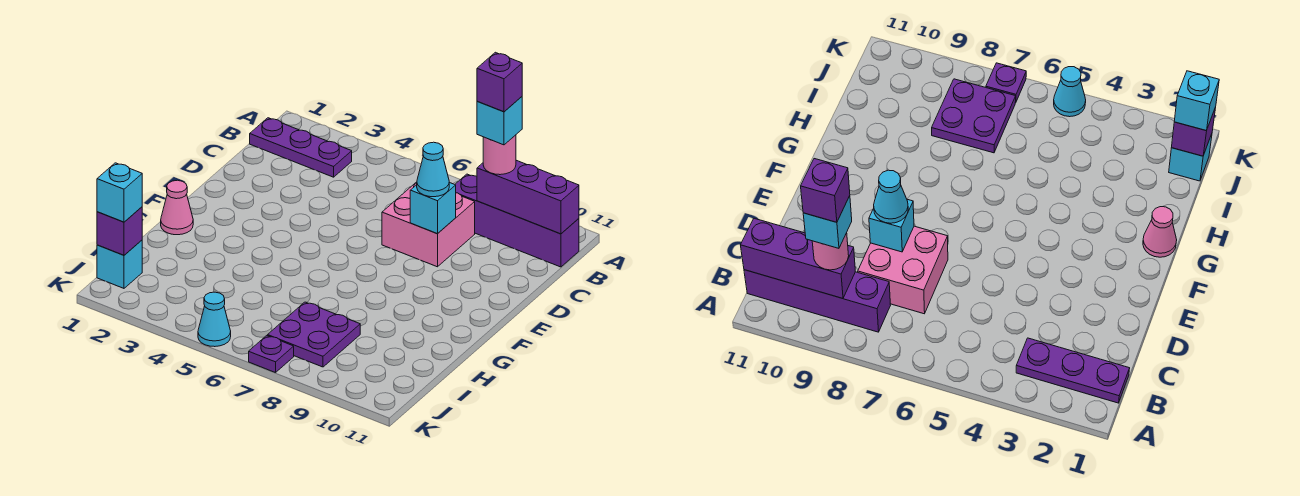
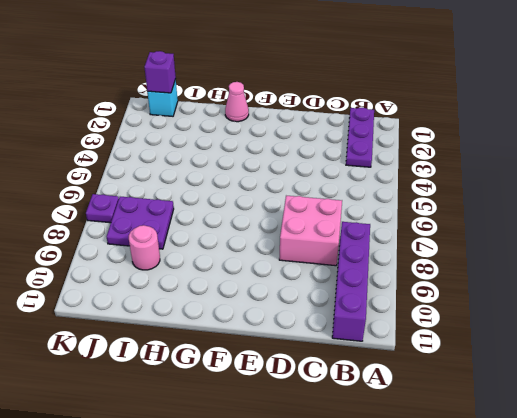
pink 1x1 round brick [129,225,160,270] -> pink 1x1 round brick moved to [483,135,516,175]
none -> cyan 1x1 cone [198,292,231,347]
none -> purple 1x3 brick [477,160,579,234]
none -> cyan 1x1 brick [410,182,456,234]

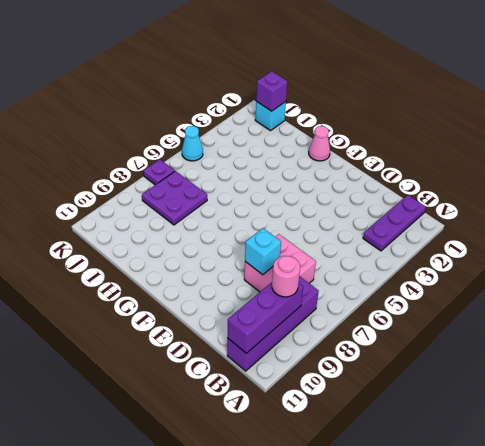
none -> cyan 1x1 cone [417,142,449,197]
none -> cyan 1x1 brick [97,163,142,222]
none -> cyan 1x1 brick [477,97,522,145]

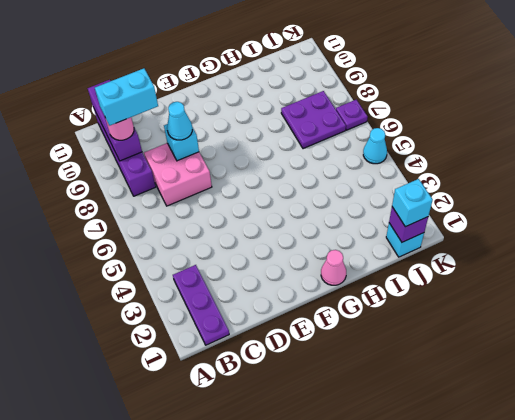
cyan 1x2 brick [95,68,158,126] -> cyan 1x1 brick [477,97,522,145]
none -> purple 1x1 brick [477,52,522,112]

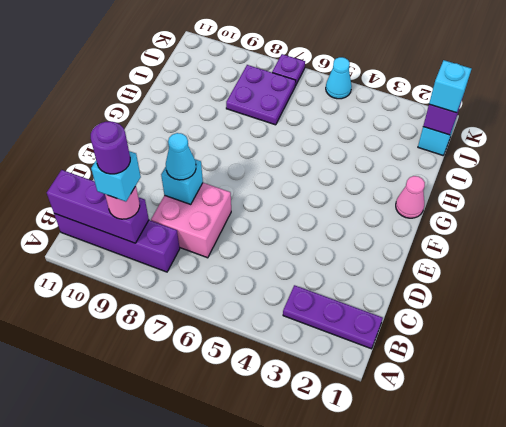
purple 1x1 round brick [91,121,130,174] -> purple 1x1 brick [477,52,522,112]

